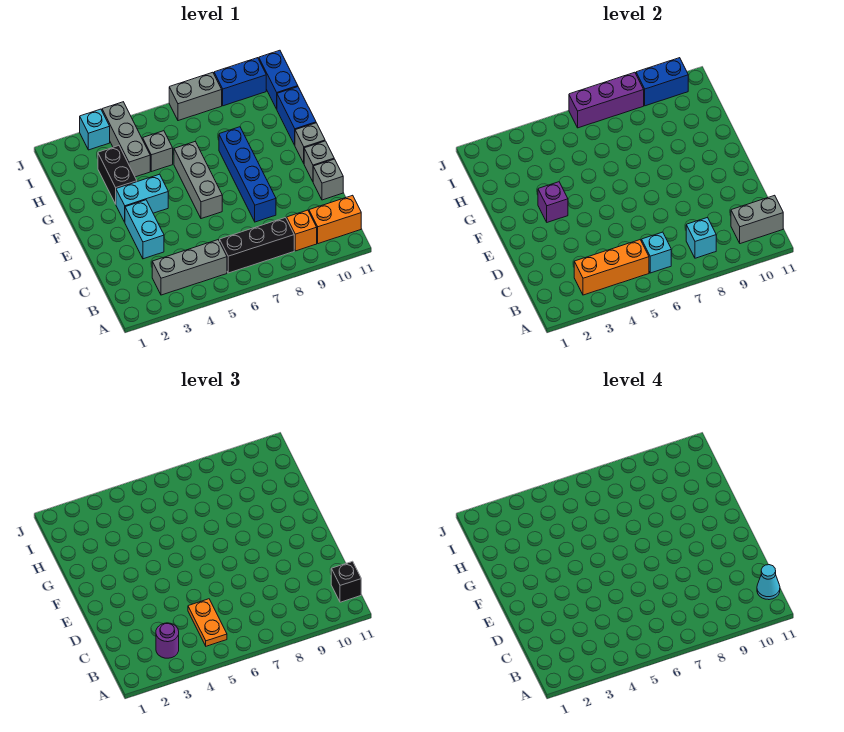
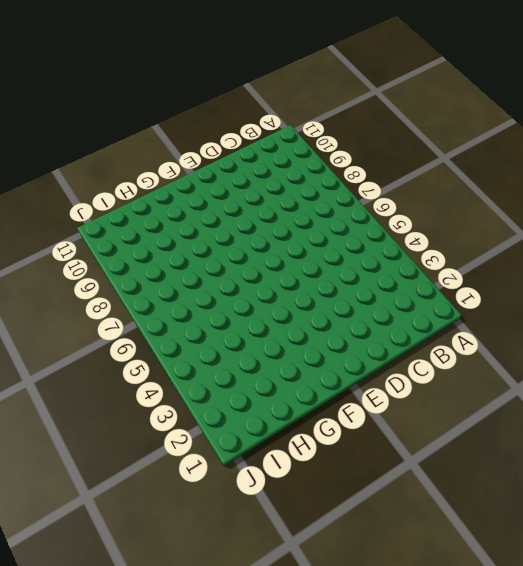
none -> grey 1x3 brick [152,240,227,295]
none -> black 1x3 brick [220,217,294,273]
none -> orange 1x1 brick [287,210,317,251]
none -> orange 1x2 brick [309,195,361,244]

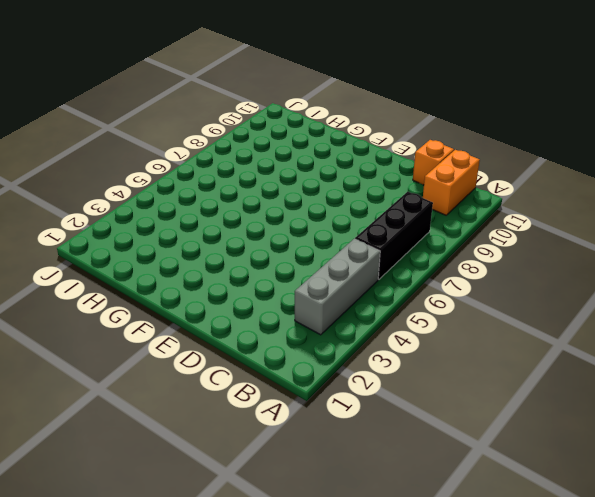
orange 1x1 brick [413,140,454,185] -> orange 1x1 brick moved to [287,210,317,251]
none -> cyan 1x2 brick [125,200,164,259]
none -> blue 1x4 brick [219,127,276,222]
none -> grey 1x1 brick [313,159,343,200]
none -> grey 1x3 brick [174,141,222,219]

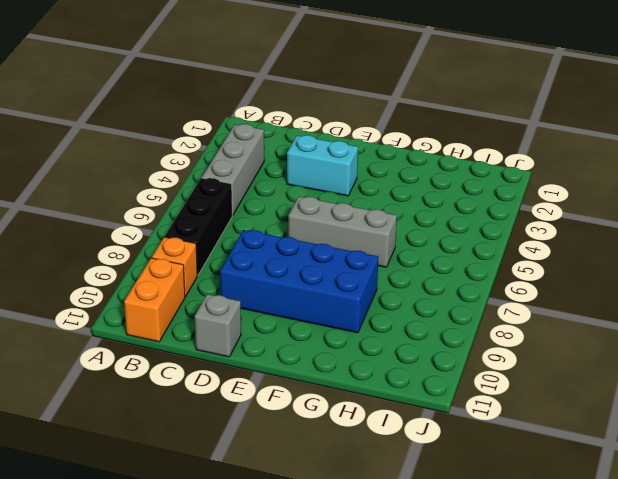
blue 2x4 brick [220,230,379,333] -> blue 1x4 brick [219,127,276,222]
none -> grey 1x1 brick [304,141,334,181]
none -> cyan 1x2 brick [116,174,168,222]
none -> grey 1x1 brick [295,123,325,163]
none -> black 1x2 brick [98,146,137,204]

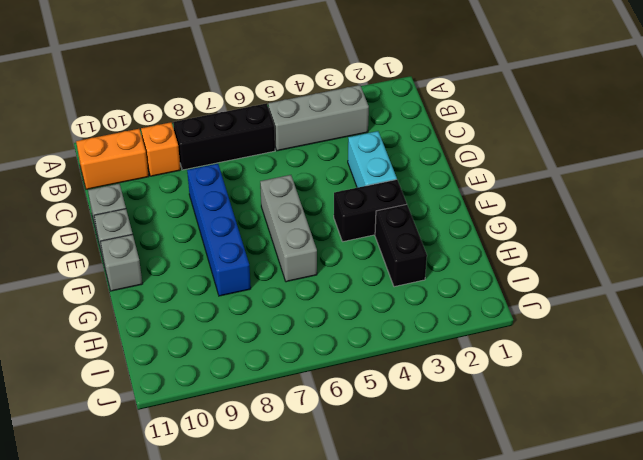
black 1x2 brick [334,179,407,242] -> cyan 1x2 brick [116,174,168,222]
none -> blue 1x2 brick [277,87,316,145]
none -> grey 1x3 brick [102,102,150,177]
none -> grey 1x1 brick [143,131,173,172]
none -> blue 1x2 brick [259,50,298,109]

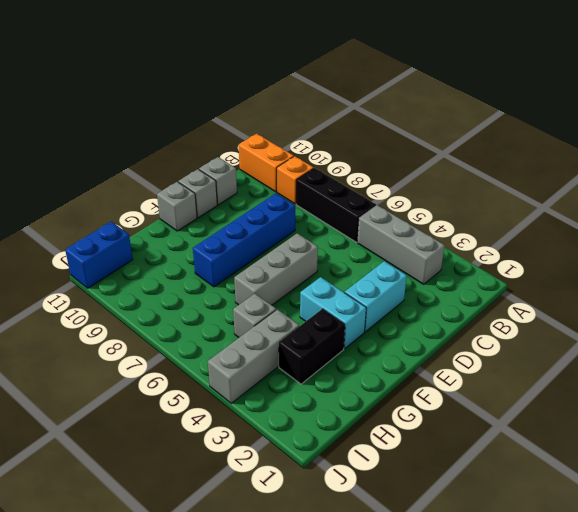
none -> blue 1x2 brick [277,87,316,145]
none -> cyan 1x1 brick [80,109,110,150]
none -> grey 1x2 brick [169,72,222,121]
none -> blue 1x2 brick [214,58,266,106]

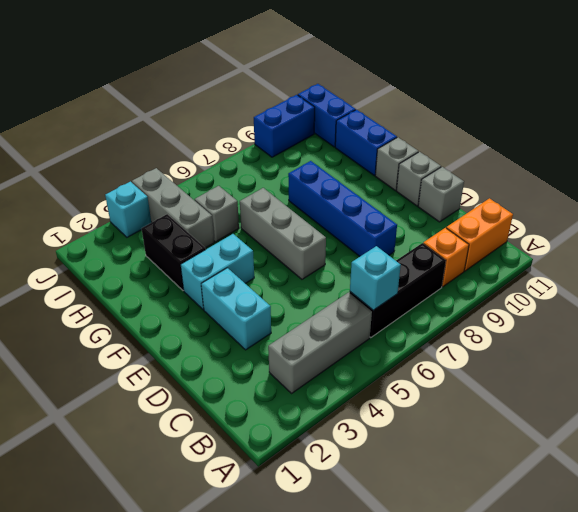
none -> grey 1x2 brick [169,72,222,121]
none -> orange 1x3 brick [574,240,649,295]
none -> cyan 1x1 brick [686,217,716,258]
none -> grey 1x2 brick [731,195,783,244]

